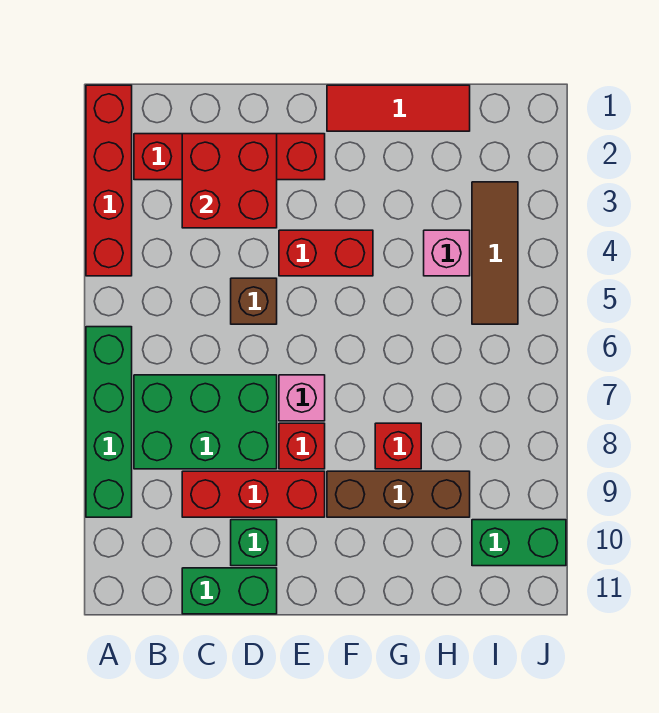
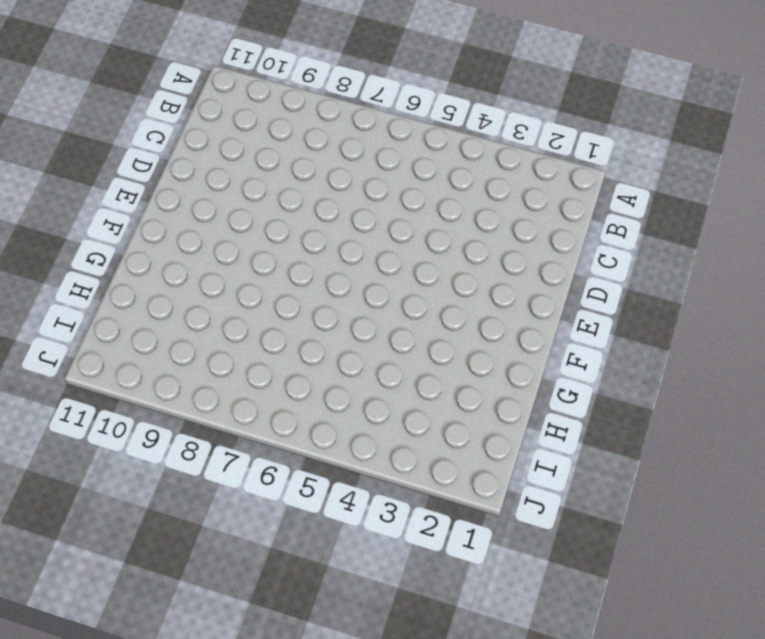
none -> red 1x4 brick [86,85,132,276]
none -> green 1x4 brick [86,327,132,517]
none -> red 1x4 brick [134,134,325,180]

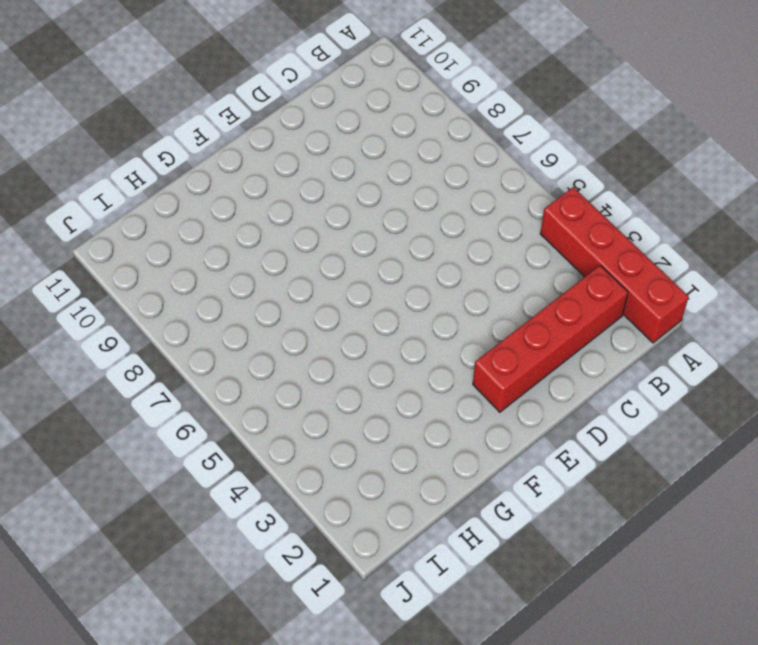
none -> green 1x4 brick [86,327,132,517]
none -> green 2x3 brick [134,375,277,469]
none -> red 1x3 brick [182,471,325,517]

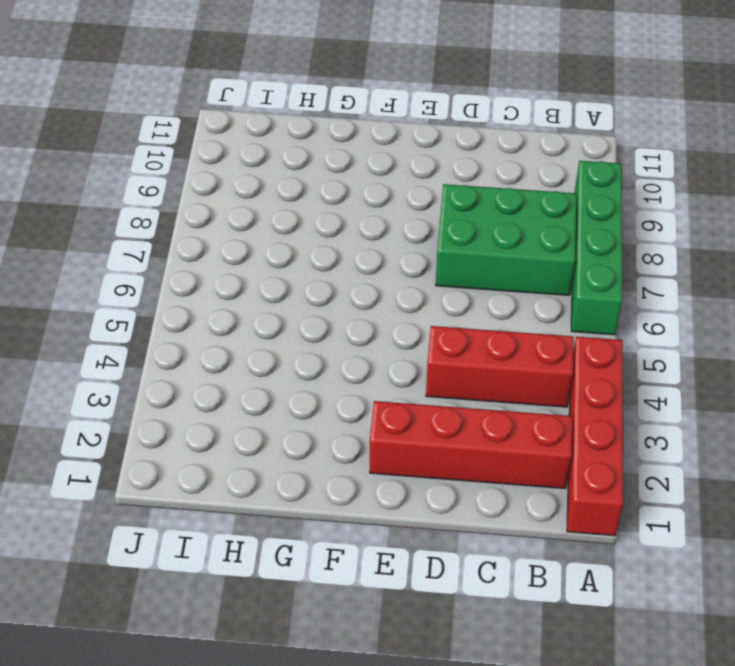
red 1x3 brick [426,326,574,407] -> red 1x3 brick moved to [182,471,325,517]
none -> green 1x2 brick [182,568,277,614]
none -> brown 1x1 brick [231,278,277,324]
none -> green 1x1 brick [231,520,277,566]

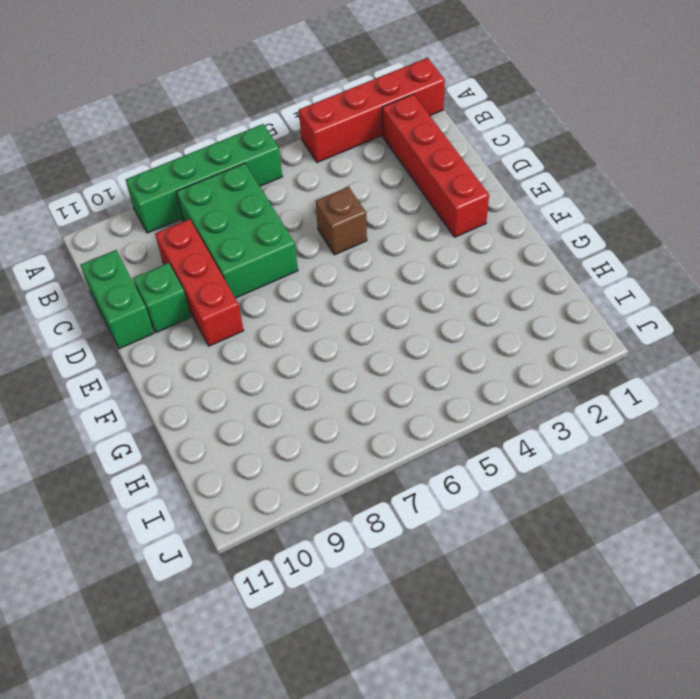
none -> red 1x2 brick [279,230,373,276]
none -> pink 1x1 brick [279,375,325,421]
none -> red 1x1 brick [279,423,325,469]

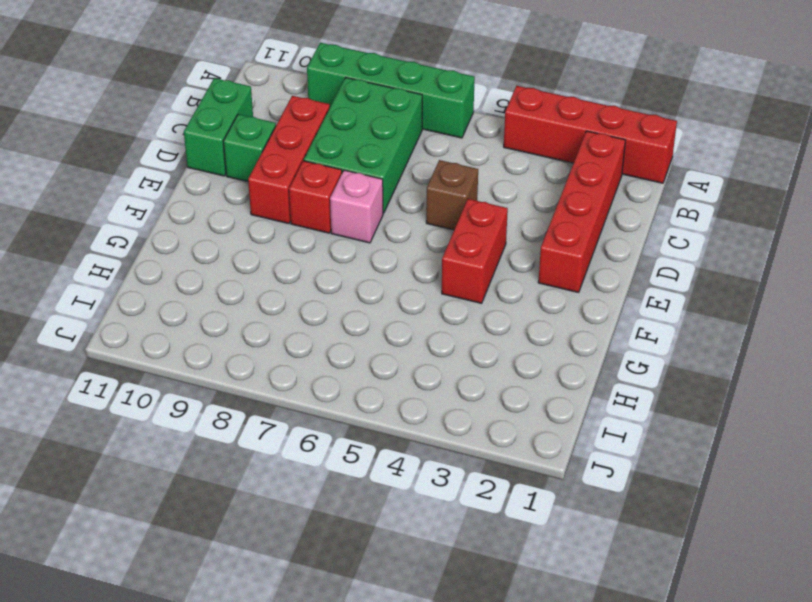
none -> red 1x3 tile [327,85,470,131]
none -> brown 1x3 brick [327,471,470,517]
none -> red 1x1 brick [375,423,421,469]

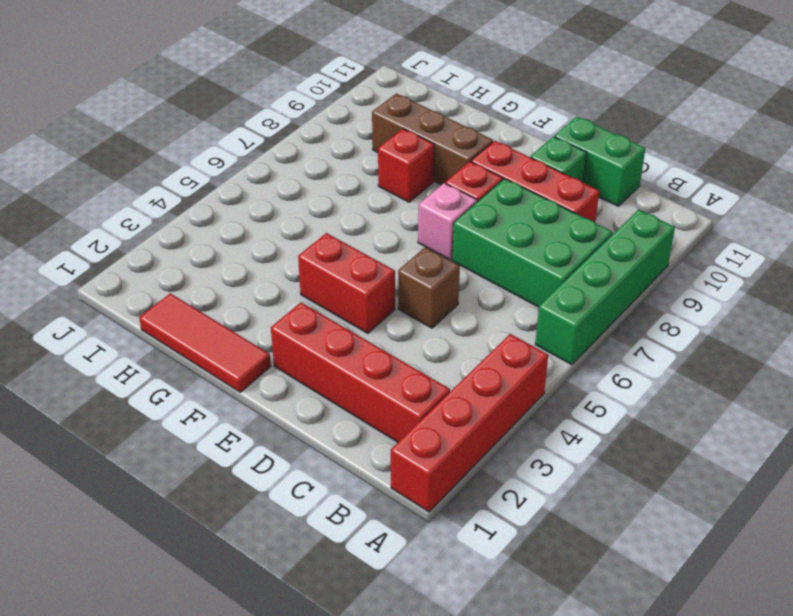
none -> pink 1x1 brick [424,230,470,276]
none -> brown 1x3 tile [472,182,518,324]
none -> green 1x2 brick [472,520,566,566]

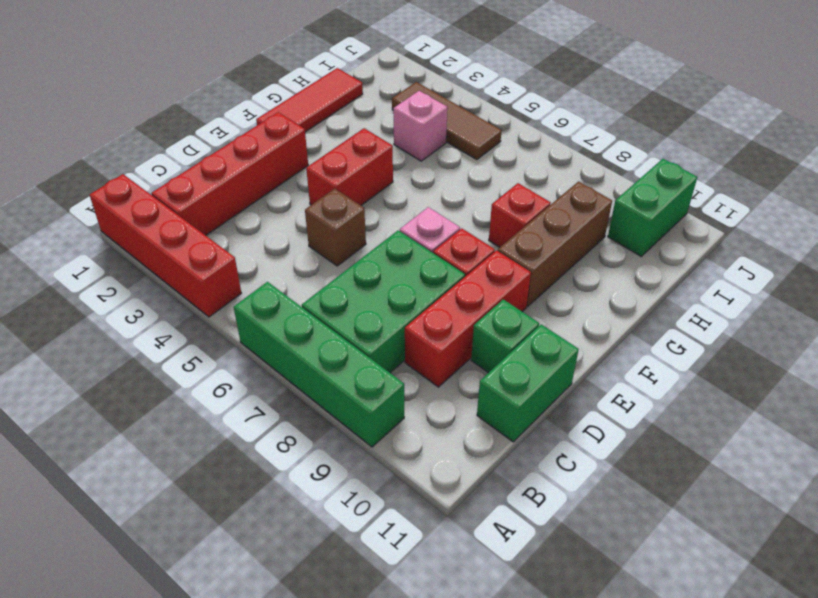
none -> red 2x2 brick [182,134,277,228]

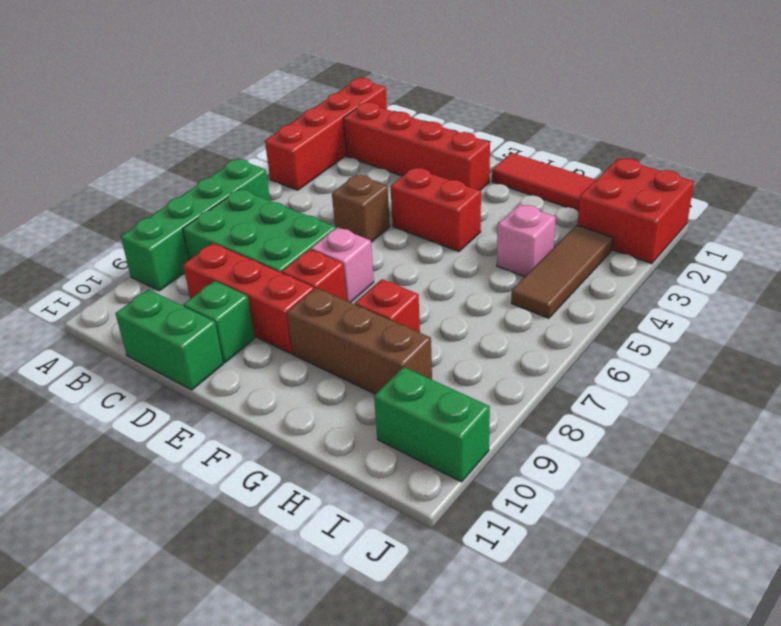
red 2x2 brick [578,158,694,264] -> red 2x2 brick moved to [182,134,277,228]

